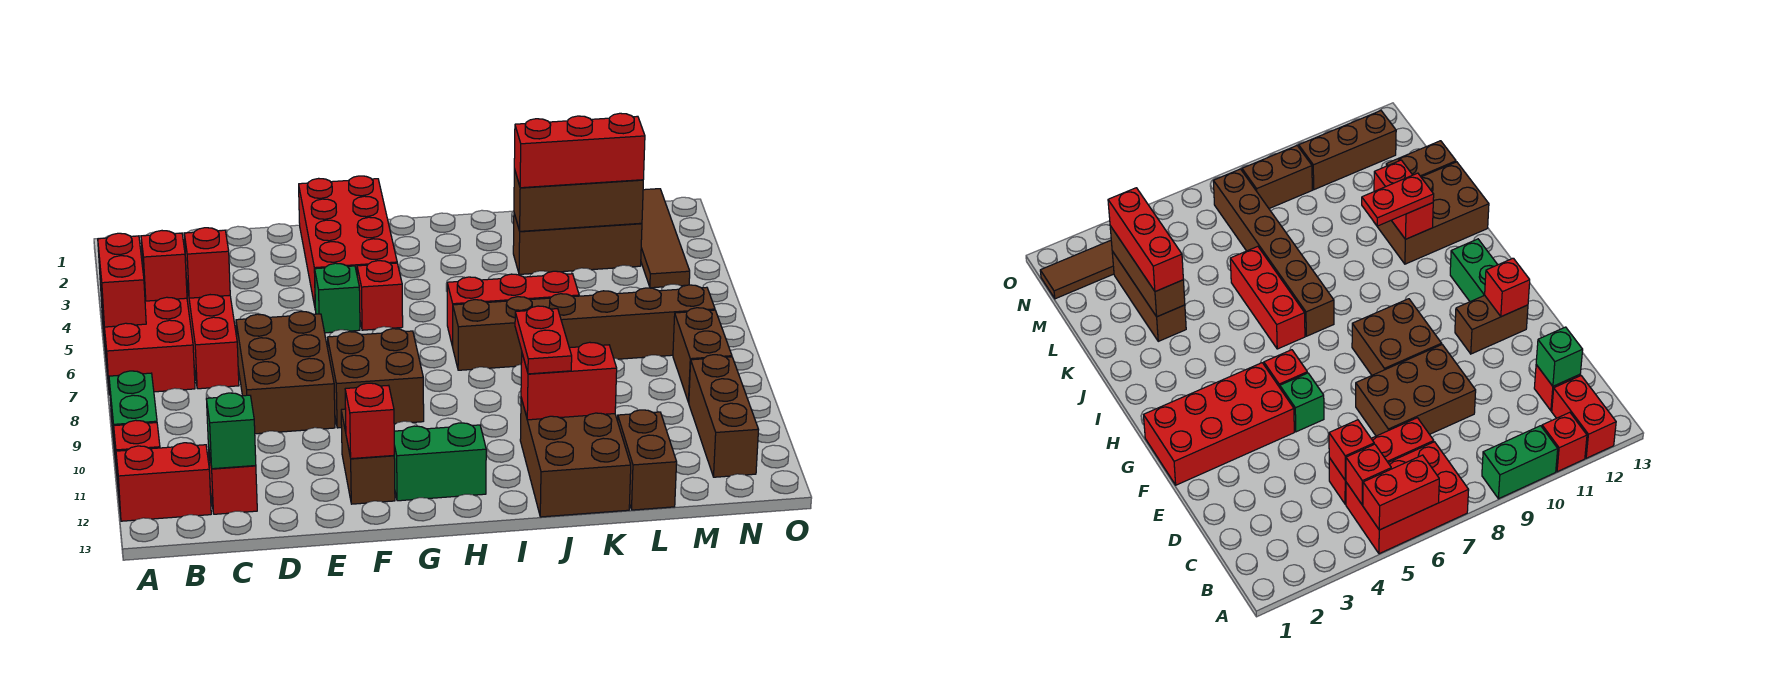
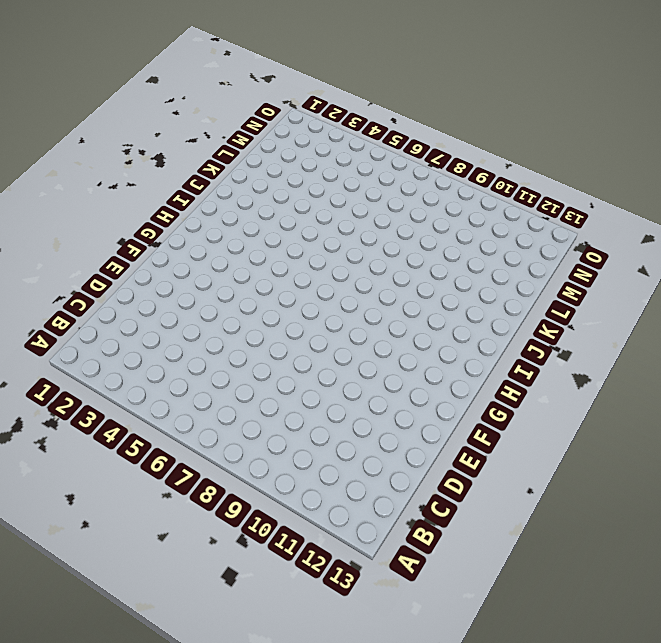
none -> red 2x3 brick [101,295,195,395]
none -> green 1x2 brick [109,371,157,461]
none -> red 1x1 brick [114,420,160,483]
none -> red 1x2 brick [116,443,211,521]

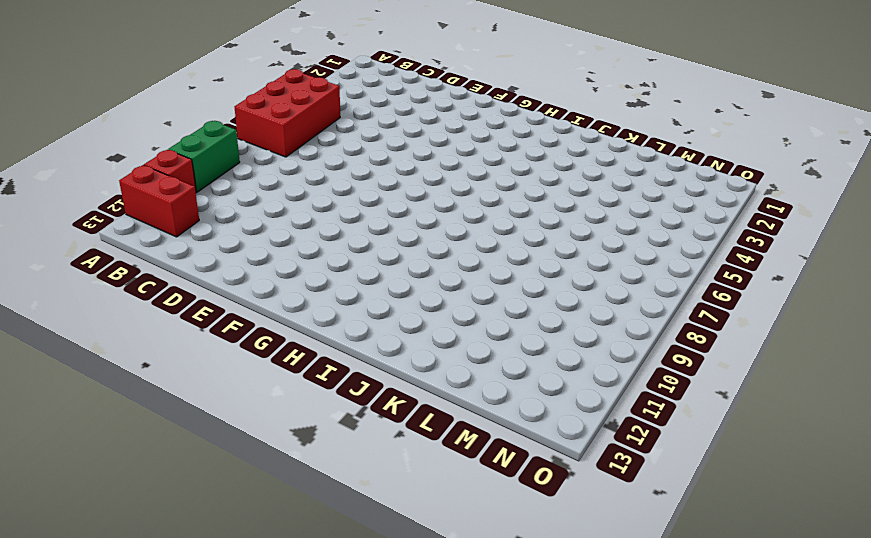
none -> red 1x3 brick [186,279,239,389]
none -> red 1x1 brick [208,446,257,514]
none -> brown 2x3 brick [236,311,335,434]
none -> red 2x4 brick [299,176,397,310]

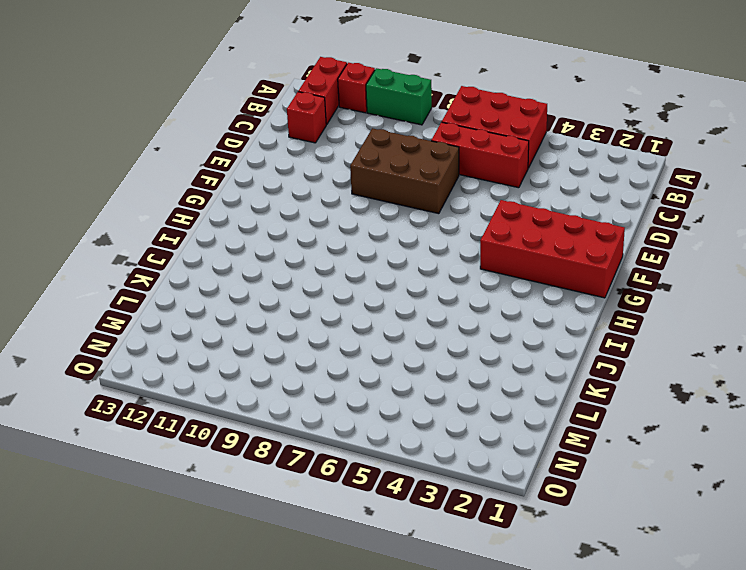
none -> green 1x1 brick [315,263,360,333]
none -> brown 2x2 brick [328,329,424,428]
none -> brown 1x2 brick [341,409,395,504]
none -> red 1x1 brick [357,261,403,330]

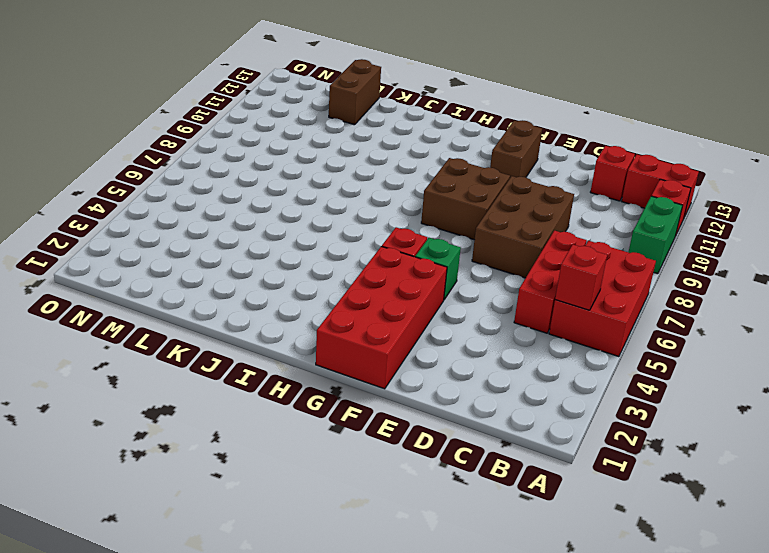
none -> green 1x2 brick [394,423,486,501]
none -> red 1x3 brick [447,271,579,347]
none -> brown 1x6 brick [453,285,715,370]
none -> brown 2x3 brick [520,398,631,517]

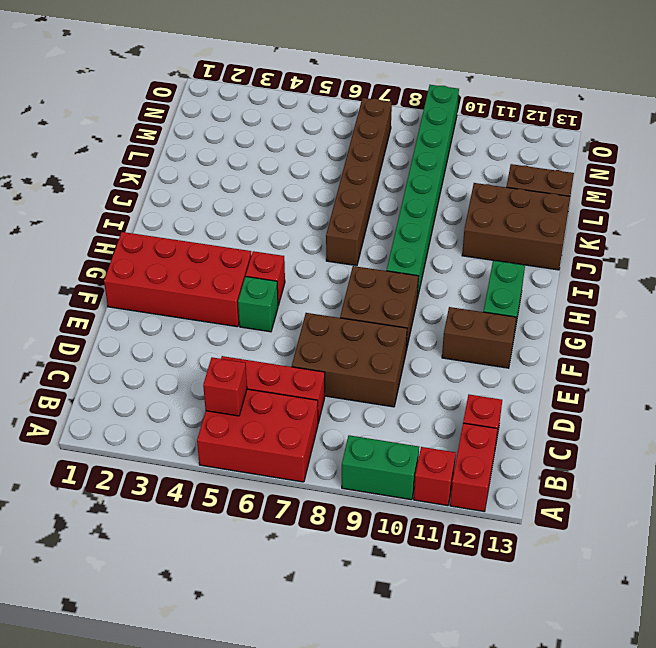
green 1x8 brick [387,85,459,299] -> brown 1x2 brick [673,308,732,402]
none -> red 1x3 brick [447,271,579,347]
none -> brown 1x3 brick [513,214,642,274]
none -> brown 1x4 tile [641,189,690,288]
none -> brown 1x3 brick [689,355,759,477]

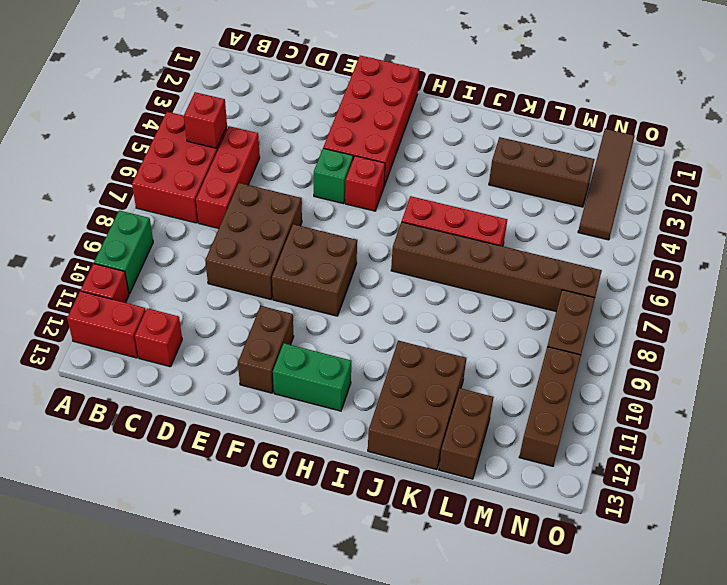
none -> red 1x2 brick [98,233,146,327]
none -> red 1x1 brick [184,228,230,298]
none -> green 1x1 brick [206,393,256,469]
none -> red 1x1 brick [345,383,394,459]

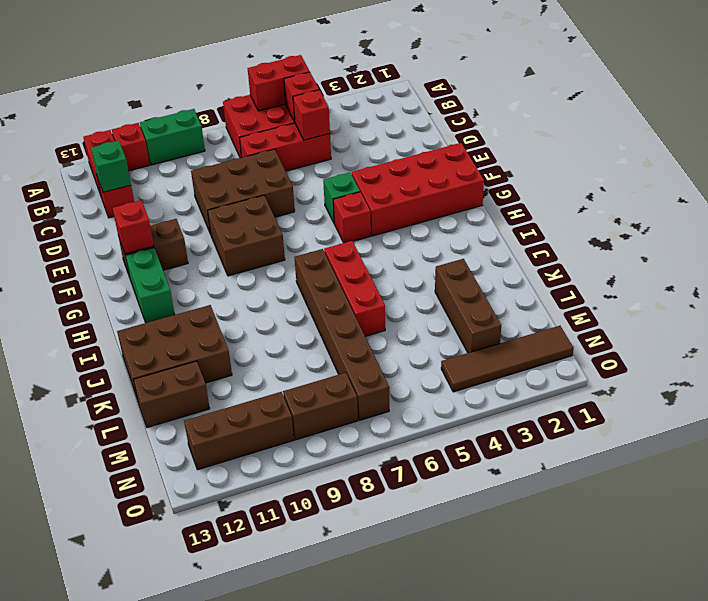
none -> red 1x2 brick [521,342,617,420]
none -> brown 1x3 brick [514,169,643,231]
none -> red 1x2 plate [515,306,572,374]
none -> red 1x3 brick [514,113,645,188]

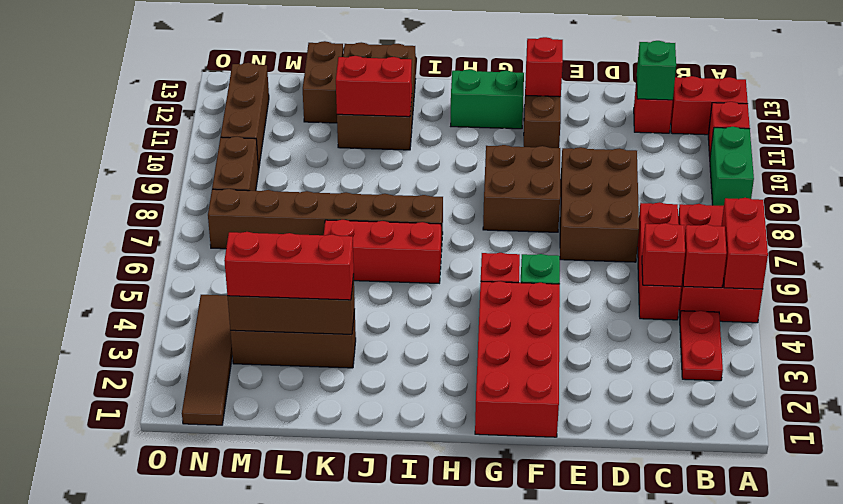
red 1x2 plate [680,311,723,381] -> red 1x2 plate moved to [515,306,572,374]

